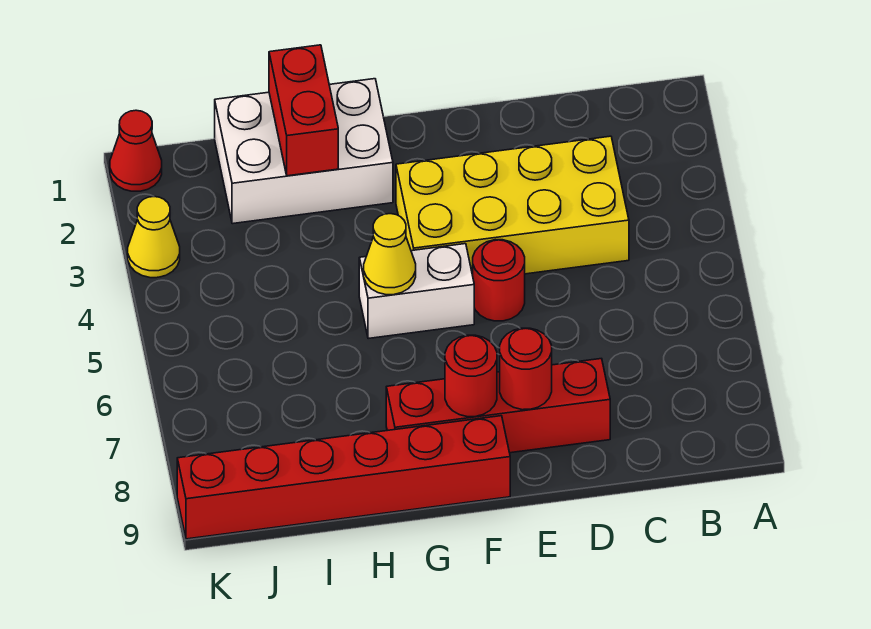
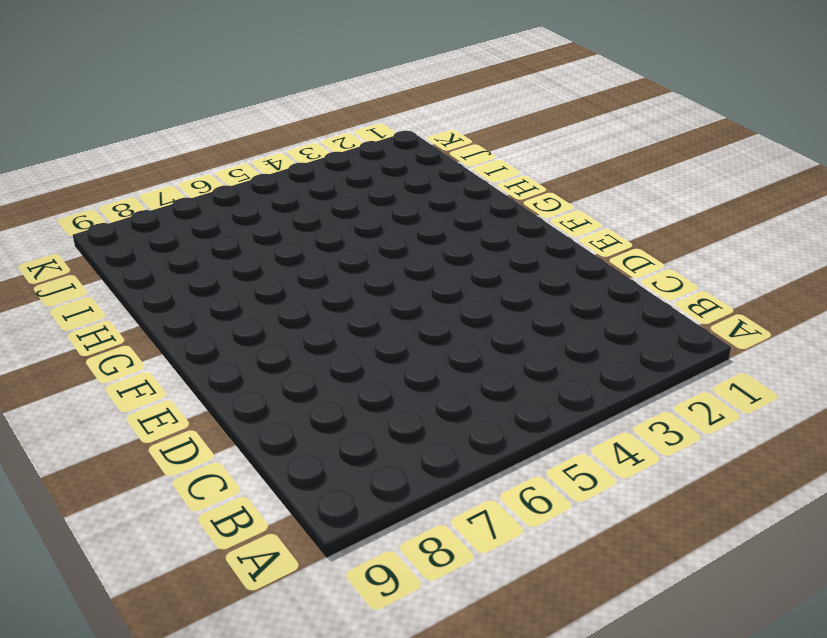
none -> yellow 2x4 brick [396,136,629,275]
none -> red 1x4 brick [386,359,610,453]
none -> red 1x1 round brick [473,240,525,321]

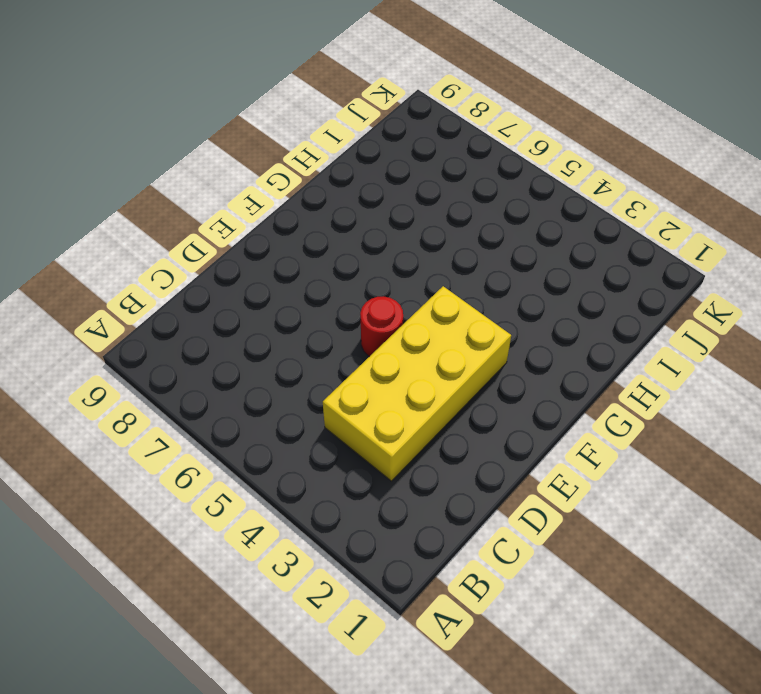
none -> red 1x4 brick [386,359,610,453]
none -> white 1x2 brick [359,244,474,339]
none -> red 1x6 brick [177,416,510,539]

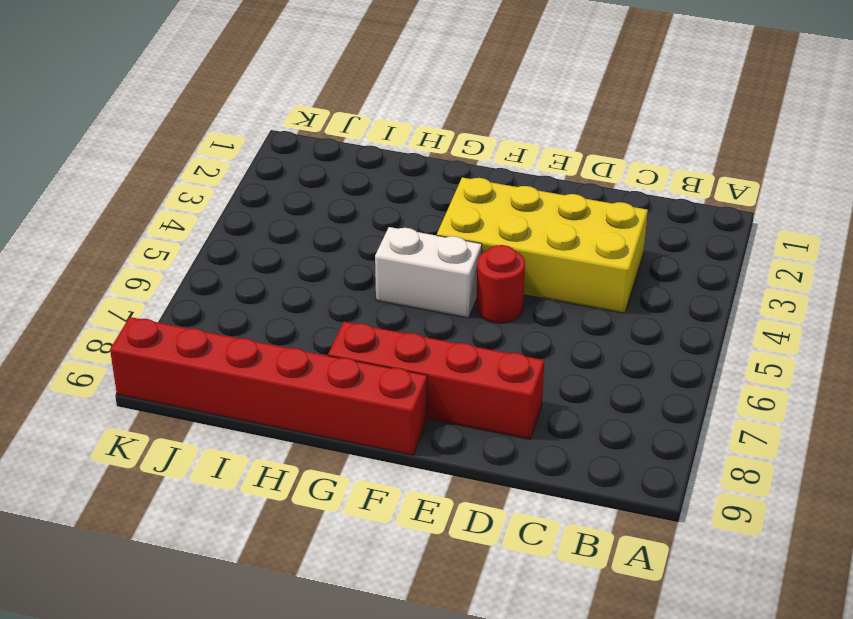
none -> white 2x3 brick [215,79,393,224]
none -> red 1x1 cone [110,110,162,191]
none -> yellow 1x1 cone [128,197,180,278]

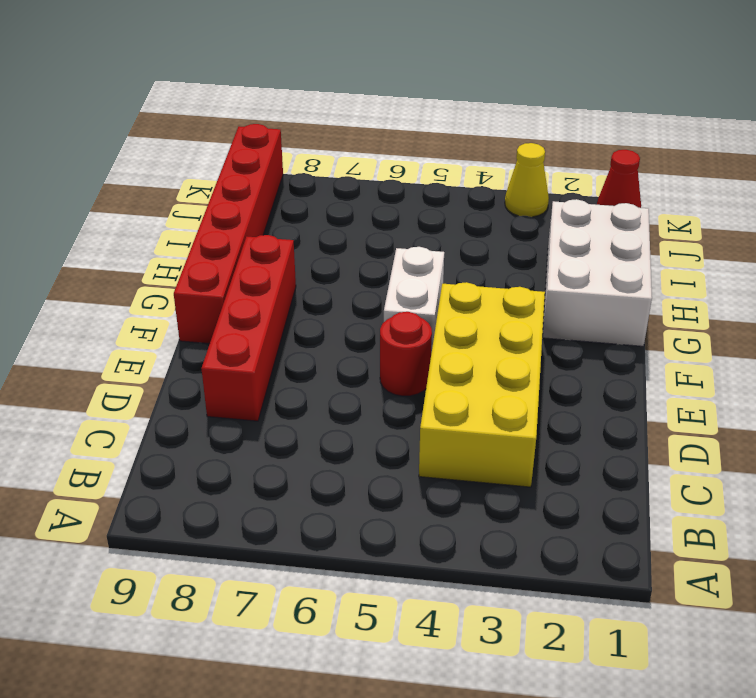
none -> red 1x1 round brick [500,328,552,410]
none -> red 1x1 round brick [445,335,497,417]
none -> yellow 1x1 cone [364,214,416,295]

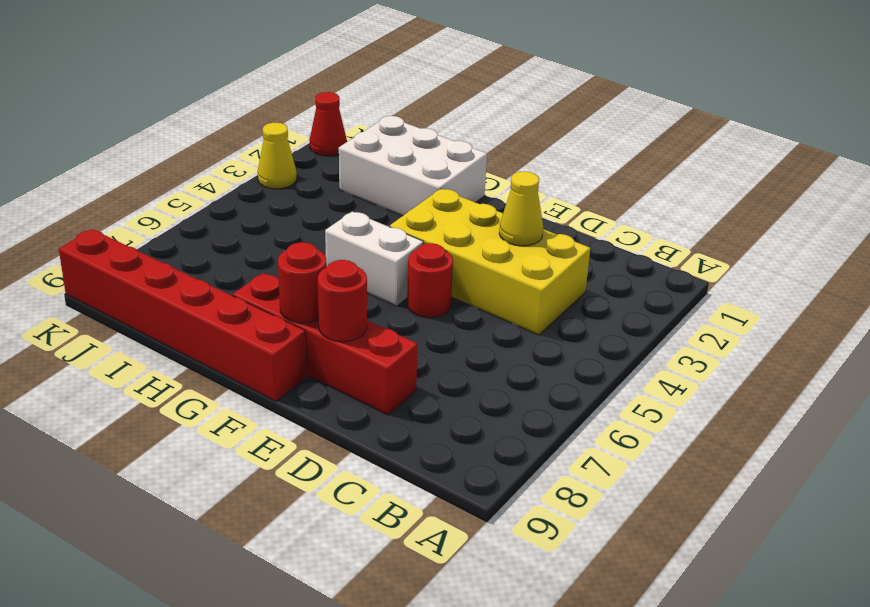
yellow 1x1 cone [499,172,543,246] -> yellow 1x1 cone moved to [364,214,416,295]
none -> red 1x2 brick [269,45,338,176]

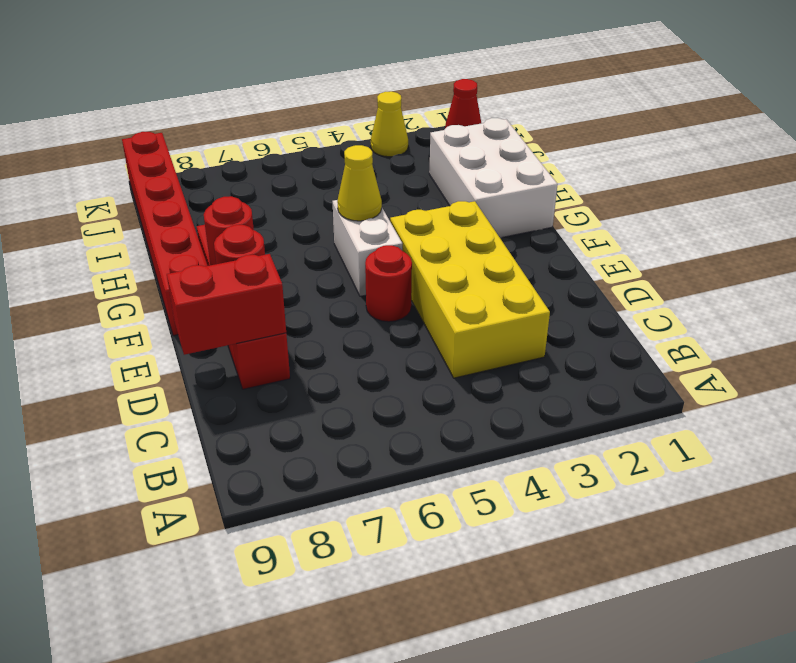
red 1x2 brick [167,254,286,355] -> red 1x2 brick moved to [269,45,338,176]

